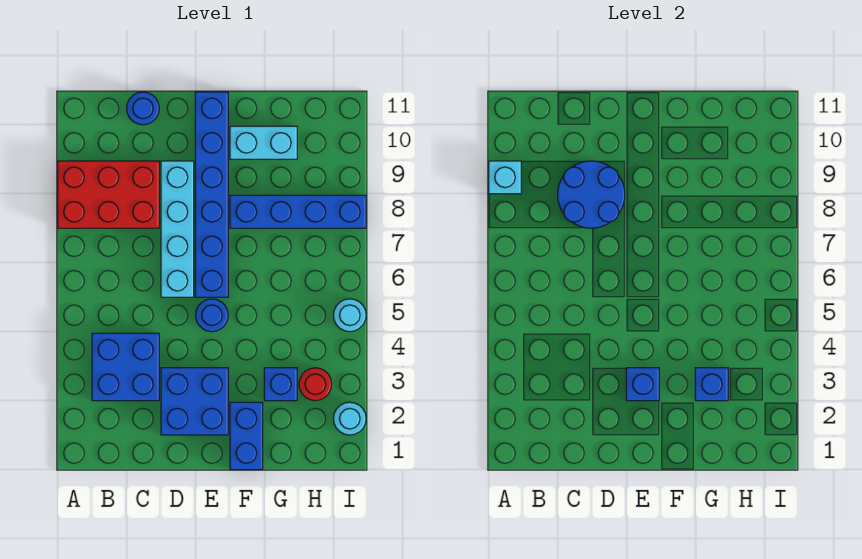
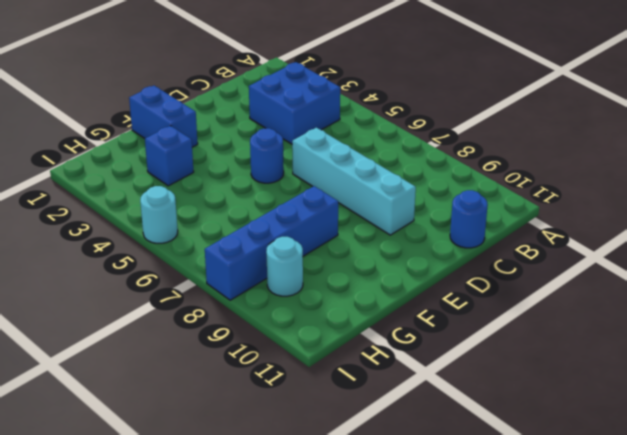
cyan 1x1 round brick [266,237,303,296] -> cyan 1x1 round brick moved to [333,402,366,435]
none -> red 2x3 brick [58,161,159,228]
none -> blue 2x2 brick [161,368,228,435]
none -> blue 1x6 brick [195,92,228,297]

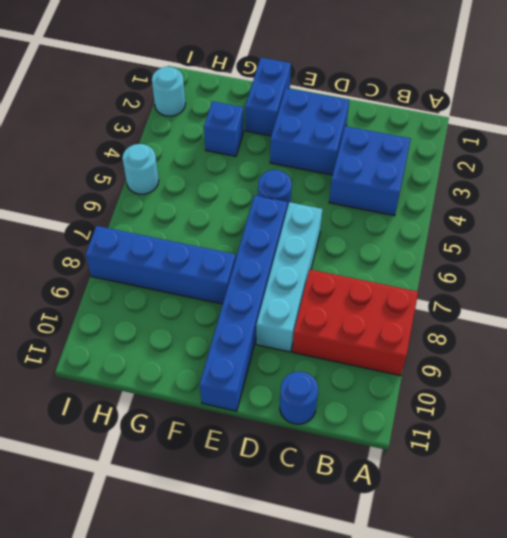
none -> cyan 1x2 brick [230,126,297,159]
none -> red 1x1 round brick [299,368,332,401]
none -> cyan 1x1 brick [489,161,521,194]

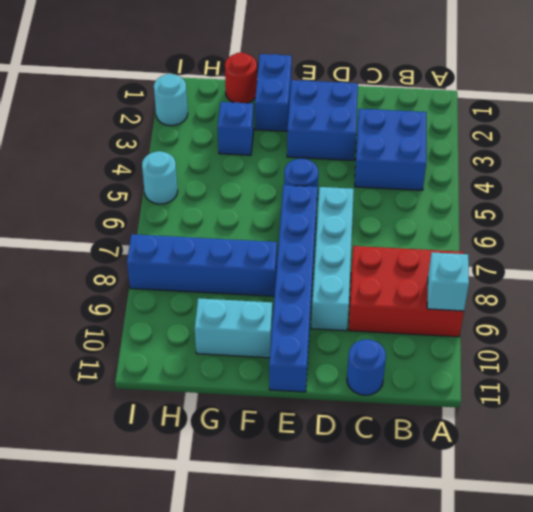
red 1x1 round brick [225,52,257,103] -> red 1x1 round brick moved to [299,368,332,401]
none -> blue 2x2 round brick [558,161,625,228]
none -> blue 1x1 brick [626,368,659,401]
none -> blue 1x1 brick [695,368,728,401]

